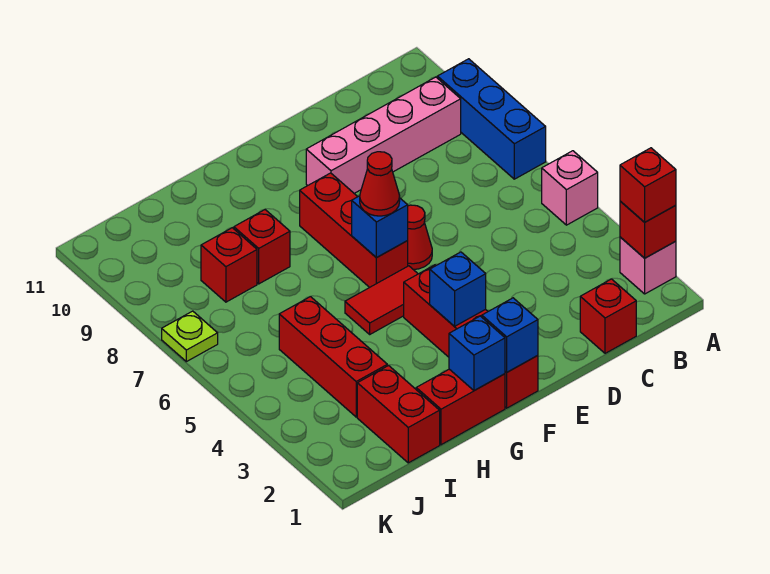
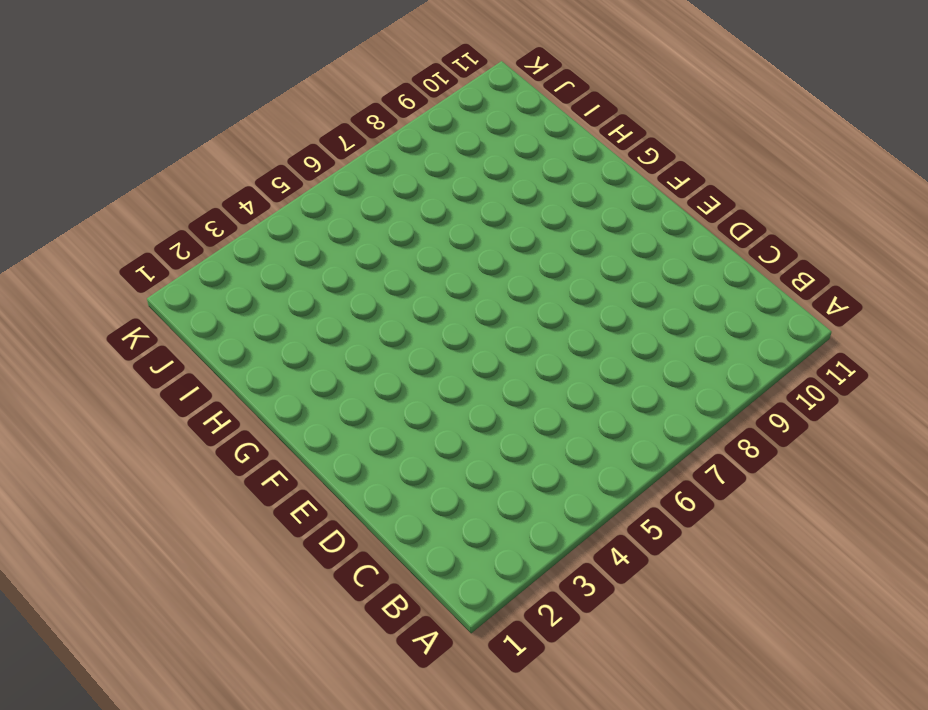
none -> pink 1x1 brick [620,237,676,294]
none -> pink 1x1 brick [542,151,598,225]
none -> blue 1x3 brick [437,59,546,179]

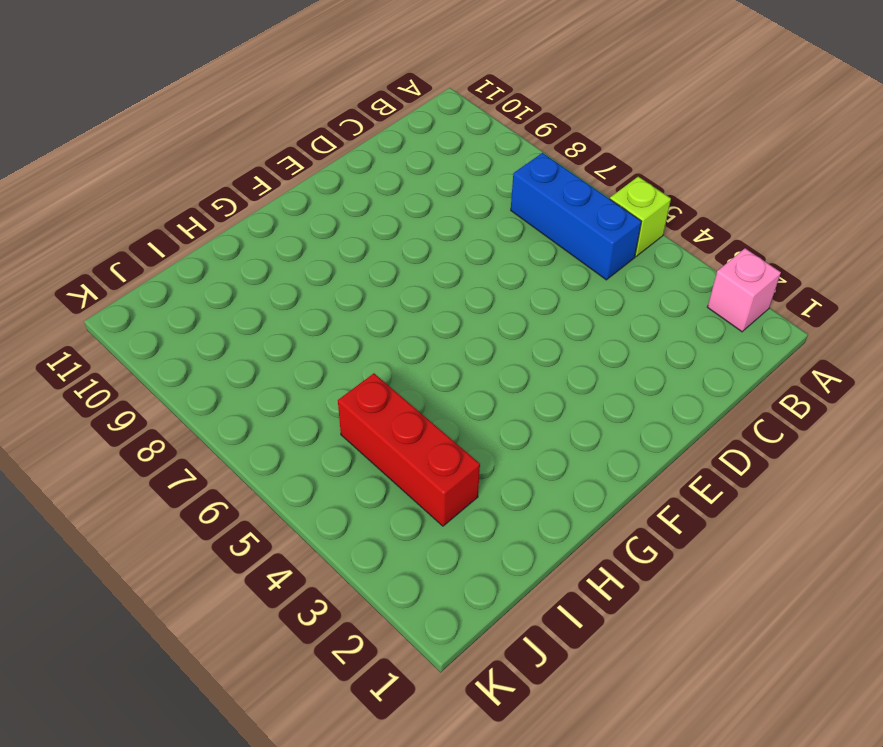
lime 1x1 brick [610,177,671,257] -> pink 1x1 brick [542,151,598,225]
blue 1x3 brick [511,153,641,280] -> blue 1x3 brick moved to [437,59,546,179]
none -> pink 1x4 brick [306,77,461,194]
none -> red 1x1 brick [580,279,636,353]
none -> red 1x1 cone [407,205,432,270]

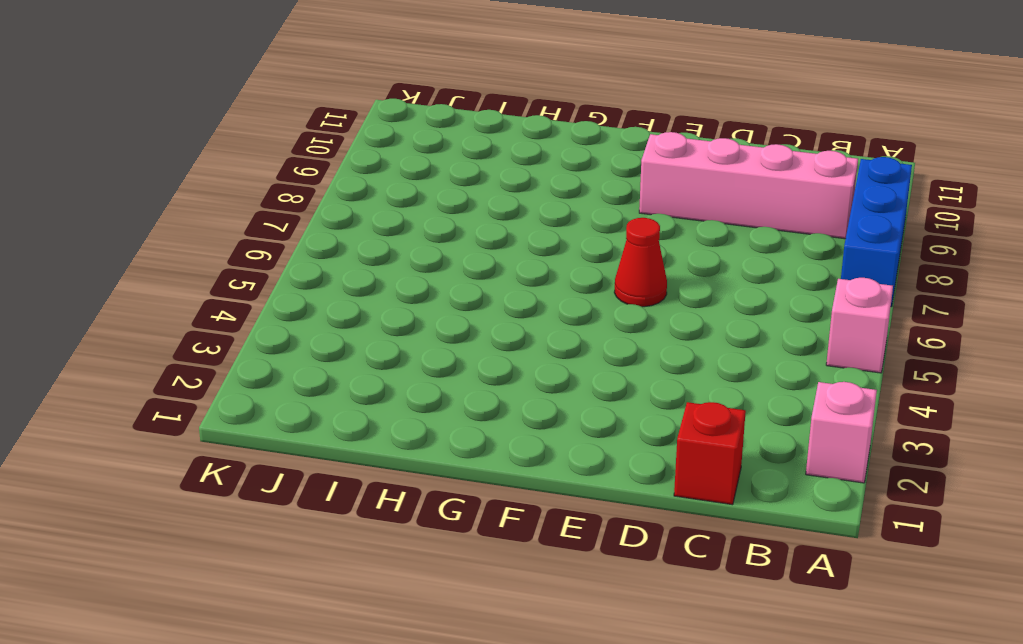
none -> red 1x4 brick [404,265,538,408]
none -> red 1x2 tile [345,266,418,334]
none -> red 1x3 brick [300,173,408,287]

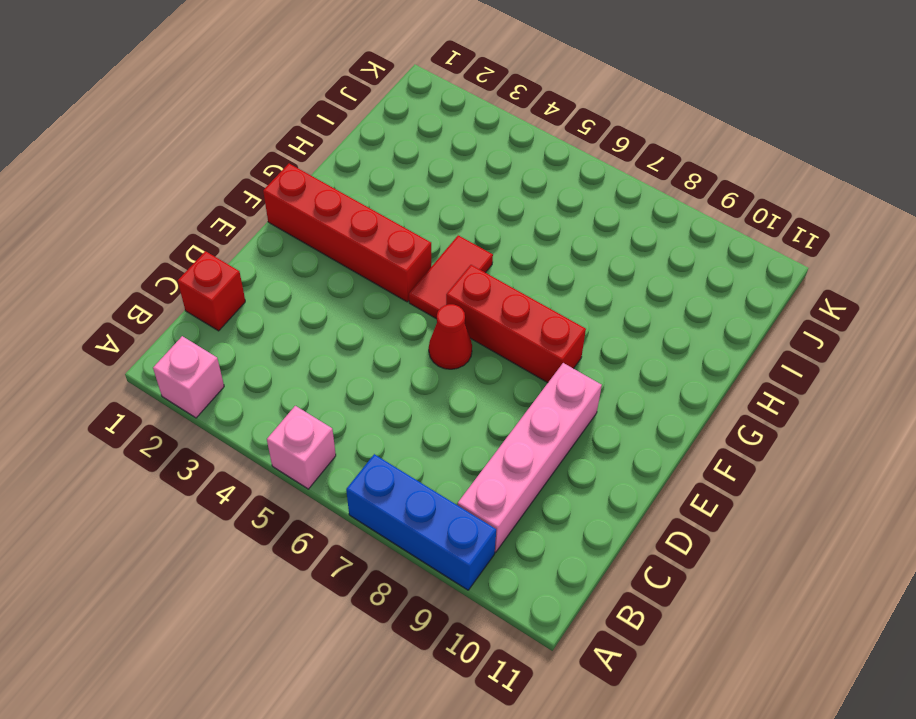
none -> red 1x2 brick [416,369,505,445]
none -> red 1x1 brick [234,210,290,284]
none -> red 1x2 brick [357,365,440,463]

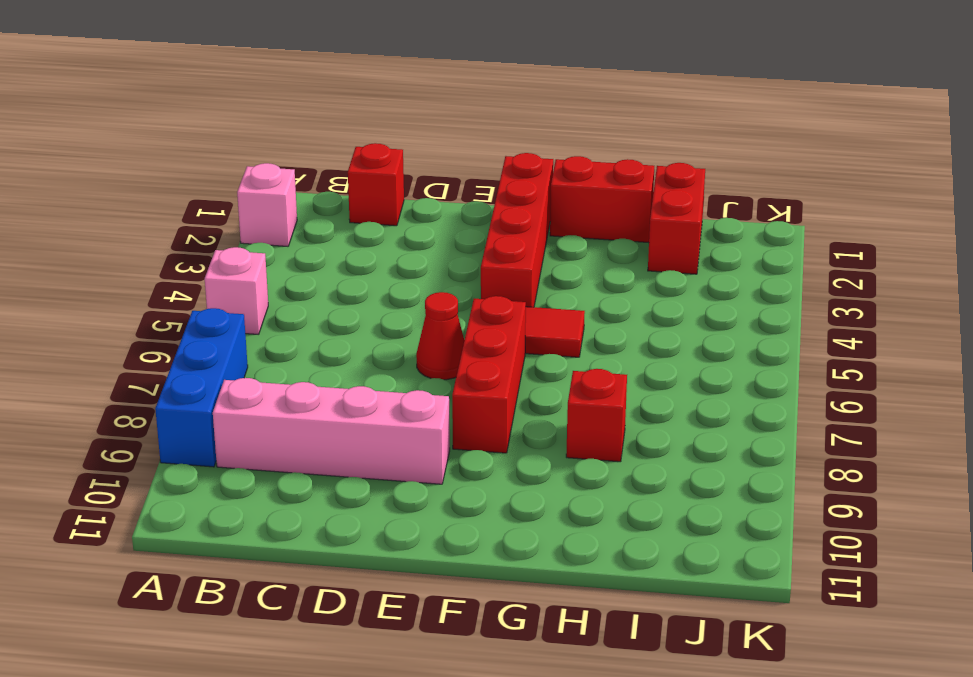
none -> red 1x3 brick [279,297,387,417]
none -> red 1x1 brick [201,228,257,302]
none -> lime 1x1 plate [162,311,218,362]

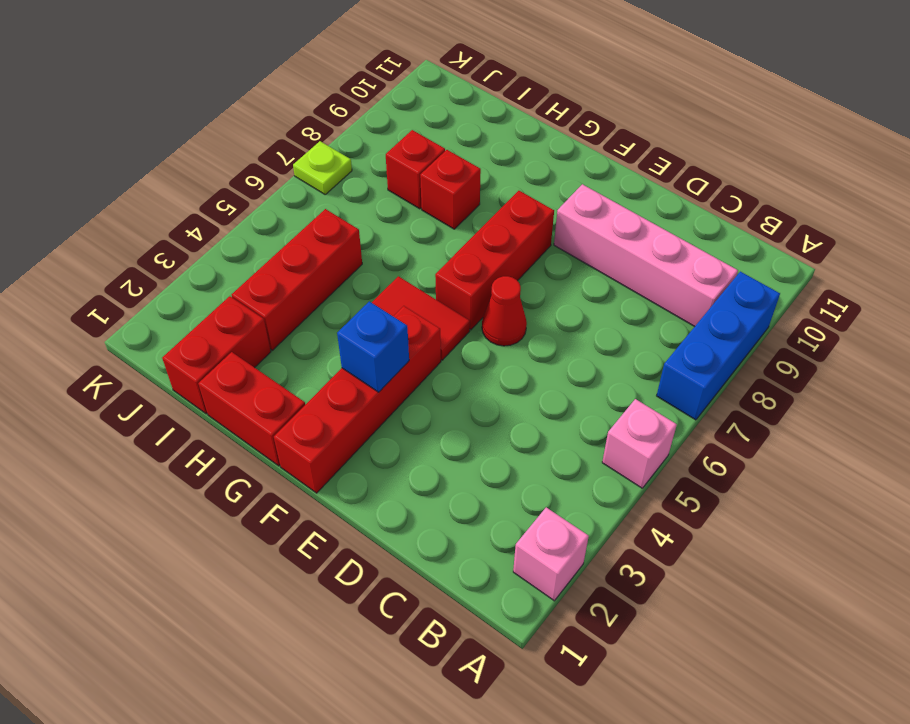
none -> red 1x1 brick [580,279,636,353]
none -> red 1x1 brick [620,201,676,258]
none -> blue 1x1 brick [482,298,538,372]

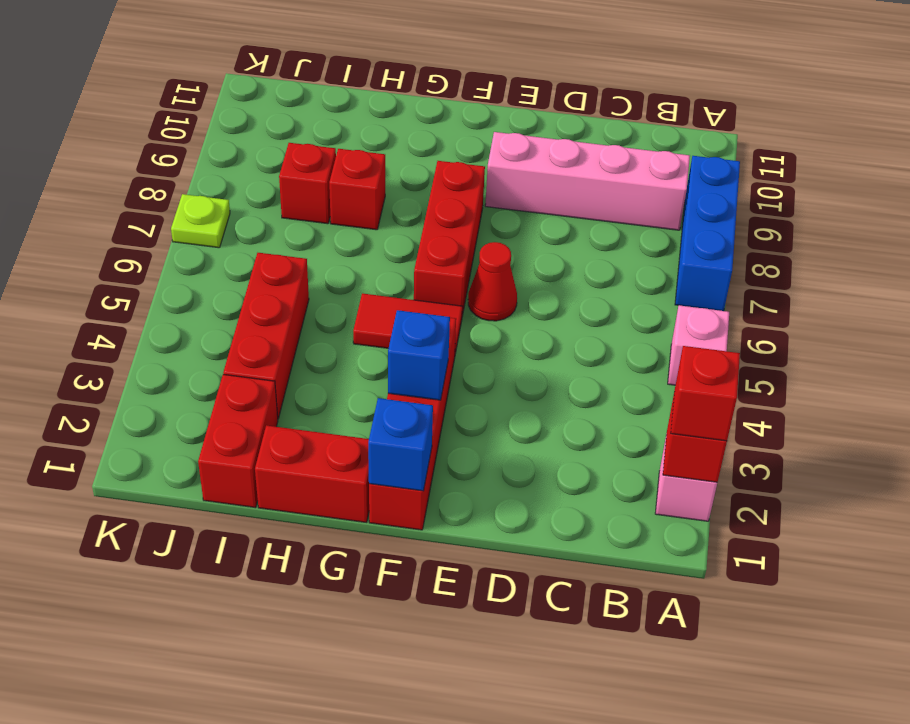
none -> red 1x1 brick [580,279,636,353]
none -> blue 1x1 brick [352,196,408,258]
none -> blue 1x1 brick [449,316,505,391]

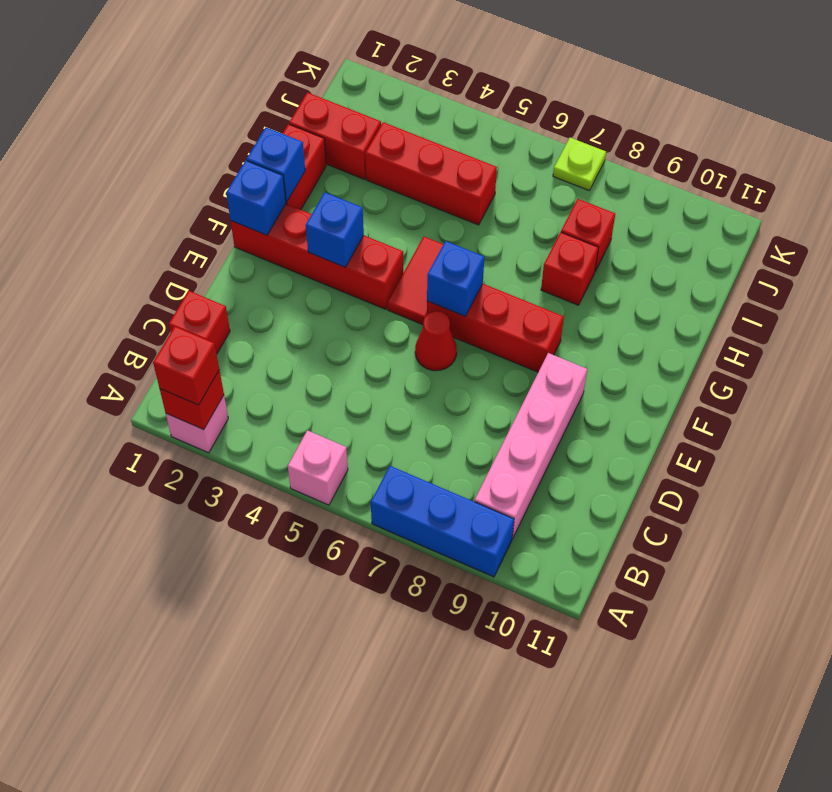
none -> red 1x1 cone [360,152,400,216]

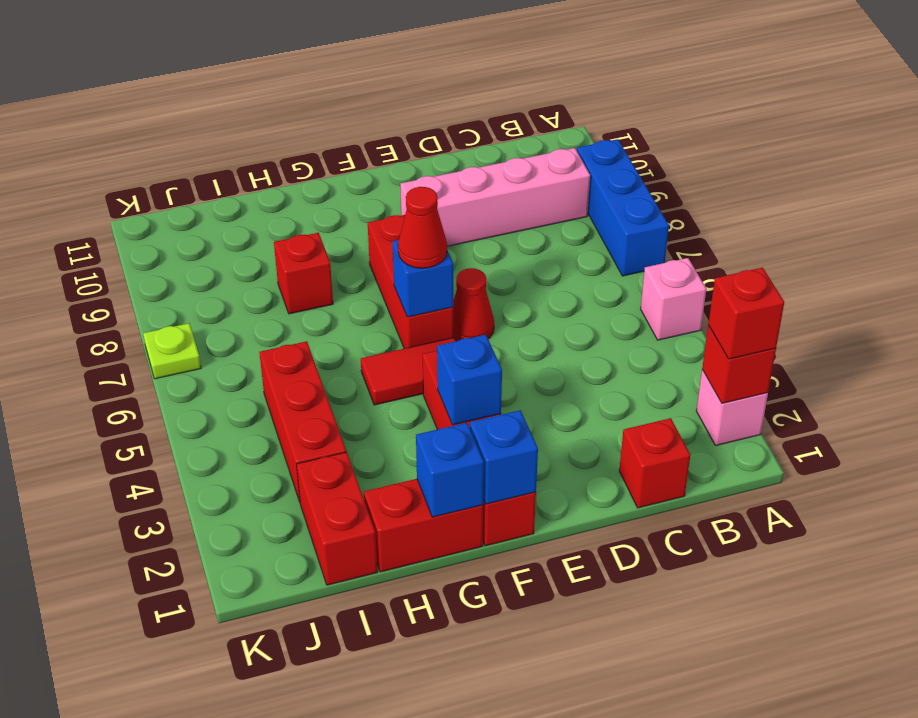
none -> red 1x1 brick [201,228,257,302]

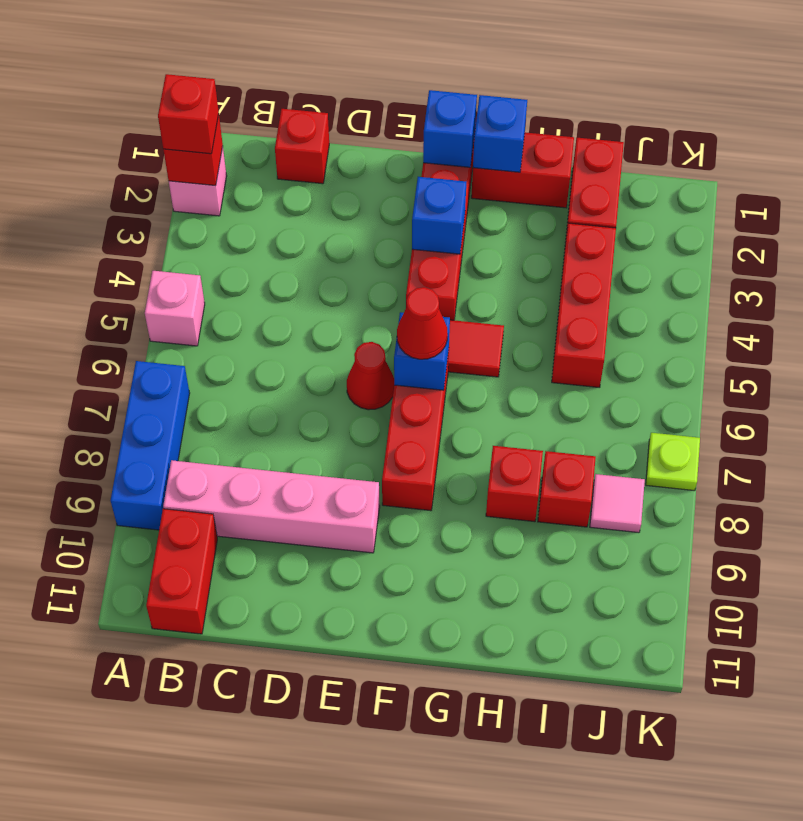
red 1x2 brick [146,509,217,634] -> none
pink 1x1 tile [590,474,645,533] -> none

